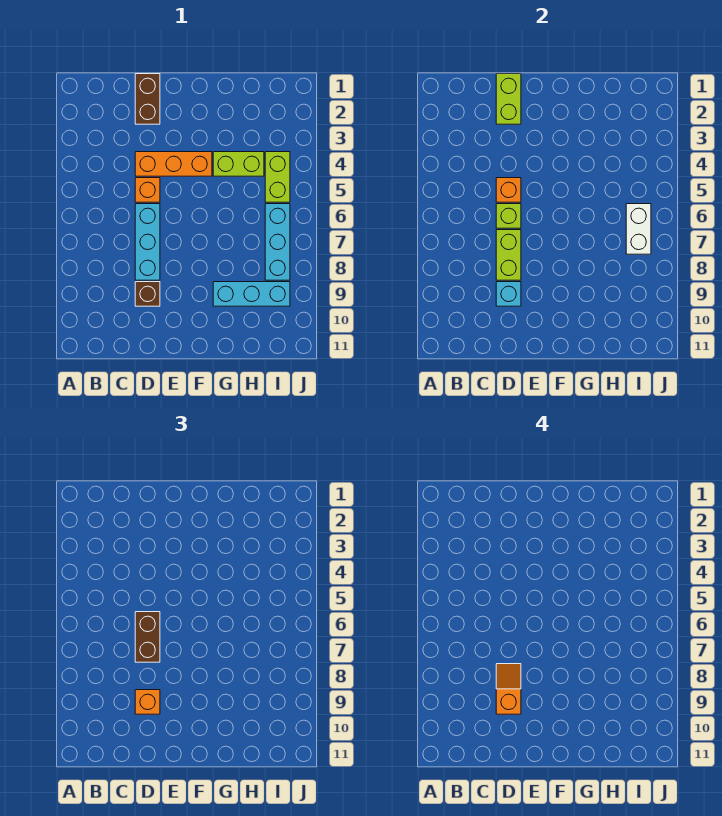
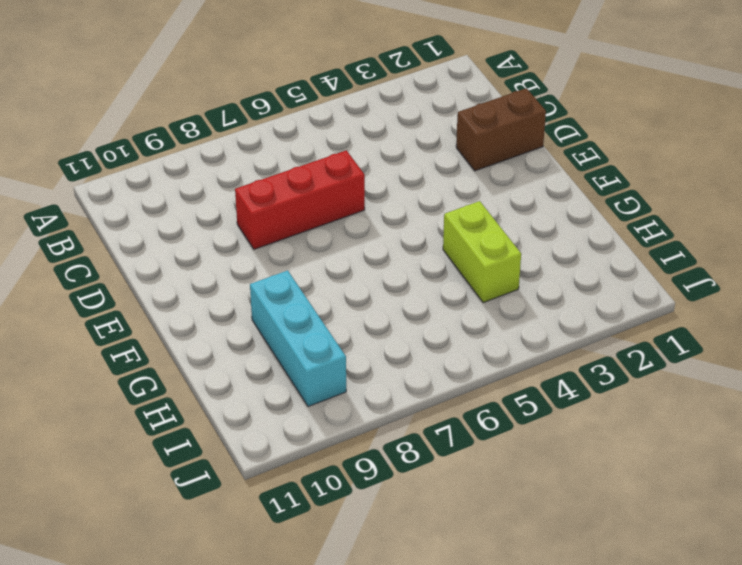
red 1x3 brick [235,150,365,249] -> cyan 1x3 brick [135,204,160,280]
none -> orange 1x3 brick [135,152,212,176]
none -> orange 1x1 brick [135,178,160,202]
none -> brown 1x1 brick [135,282,160,306]

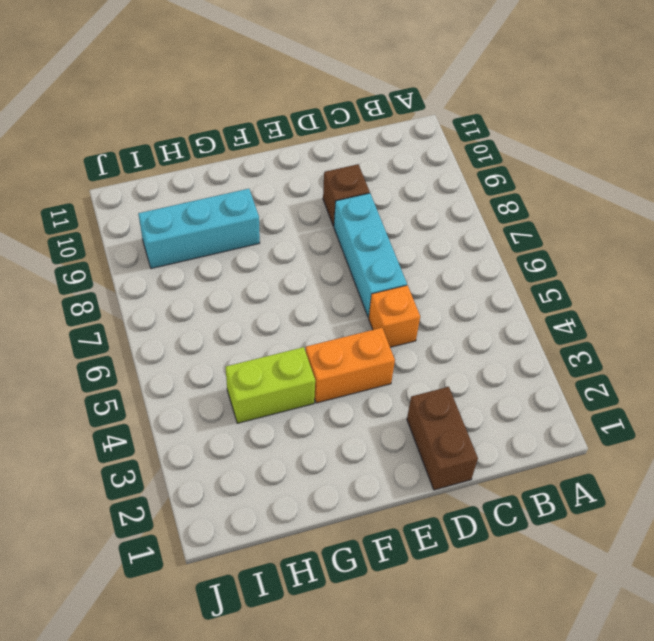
orange 1x2 brick [306,328,395,403] -> orange 1x3 brick [135,152,212,176]
none -> lime 1x2 brick [265,152,290,202]
none -> cyan 1x3 brick [265,204,290,280]
none -> lime 1x2 brick [496,74,521,124]

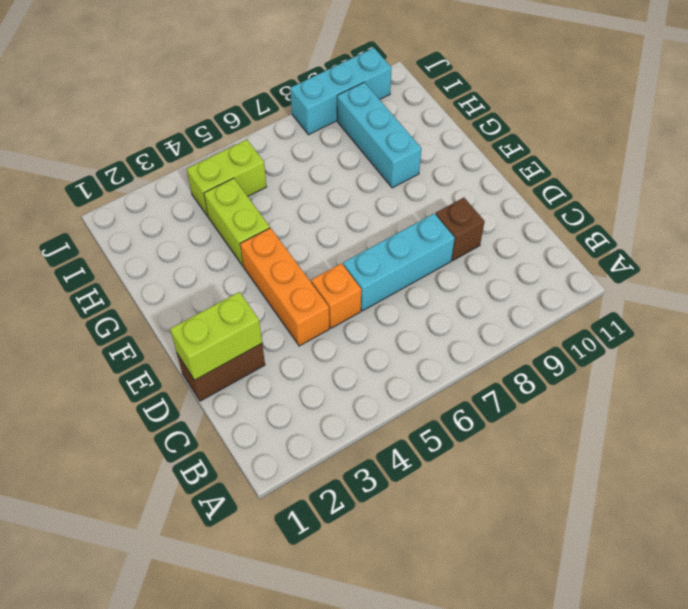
cyan 1x3 brick [290,48,392,135] -> cyan 1x3 brick moved to [265,204,290,280]
none -> orange 1x1 brick [496,178,521,202]
none -> lime 1x1 brick [496,204,521,228]
none -> lime 1x2 brick [496,230,521,280]

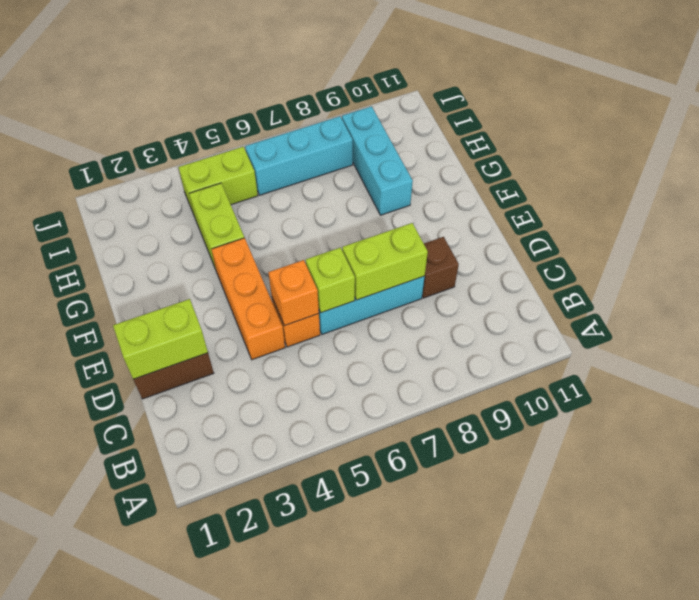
none -> cyan 1x1 brick [496,282,521,306]
none -> white 1x2 brick [626,204,651,254]
none -> brown 1x2 brick [135,612,160,662]

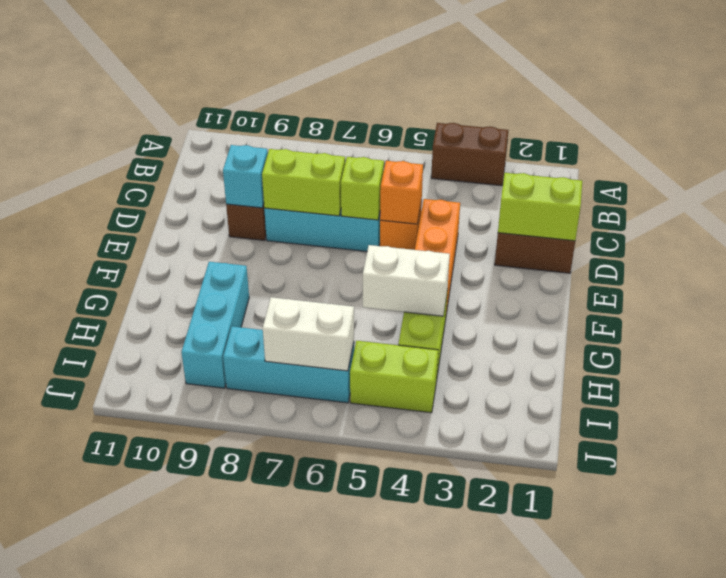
brown 1x2 brick [431,123,508,186] -> brown 1x2 brick moved to [135,612,160,662]
white 1x2 brick [363,245,450,316] -> none
none -> orange 1x1 brick [135,690,160,714]
none -> orange 1x2 slope [496,664,521,714]

